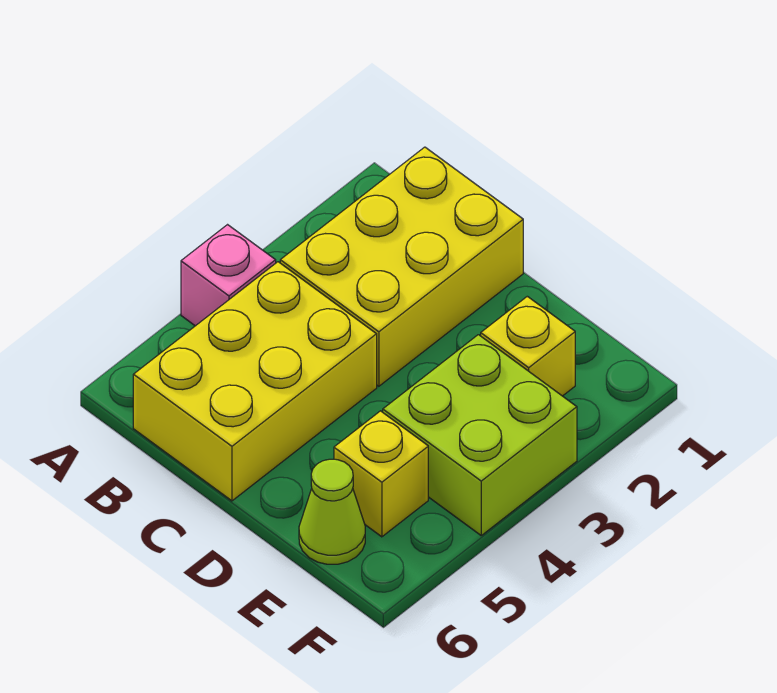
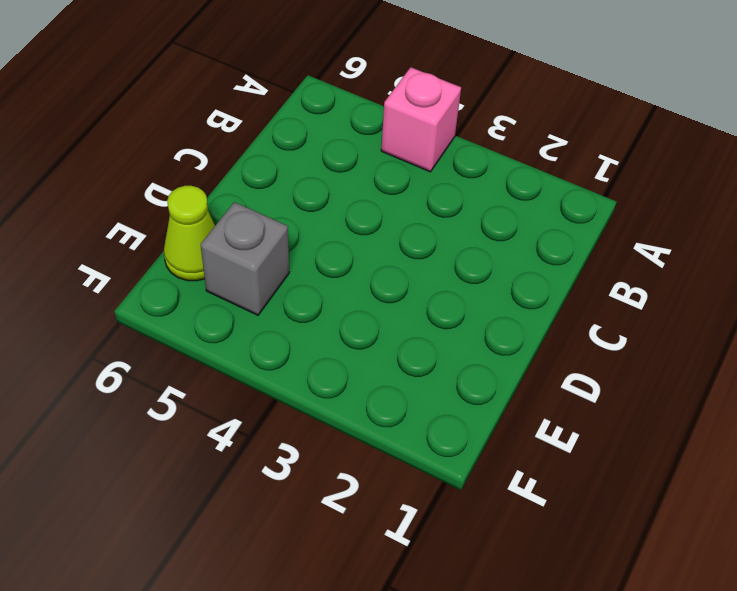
grey 1x1 brick [201,202,289,315] -> yellow 1x1 brick [334,411,428,537]
none -> yellow 2x3 brick [280,147,523,386]
none -> yellow 2x3 brick [133,262,377,501]

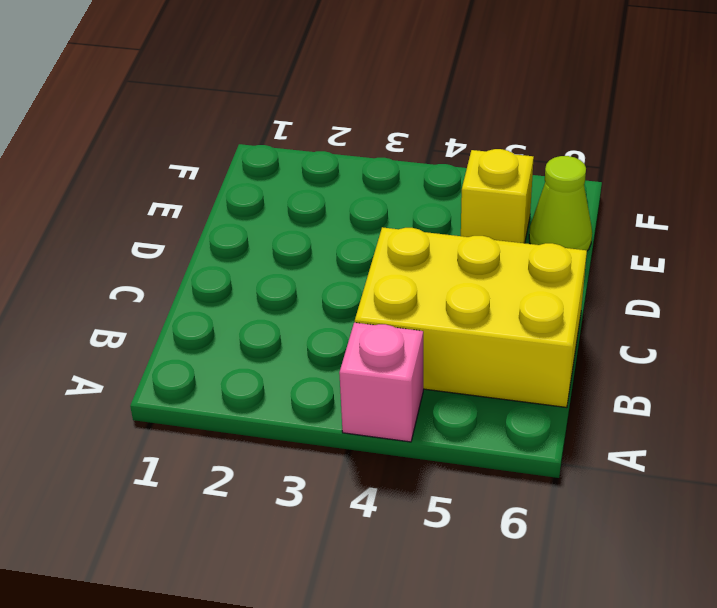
none -> yellow 2x3 brick [280,147,523,386]
none -> yellow 1x1 brick [481,296,575,396]

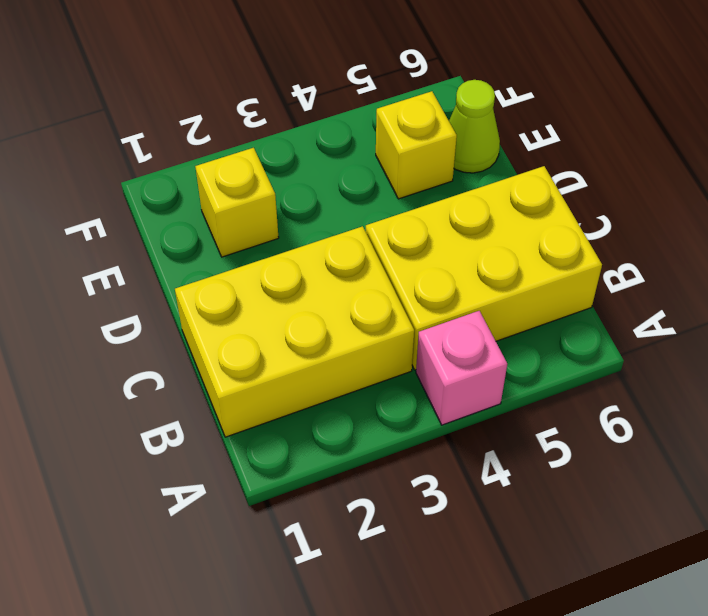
none -> lime 2x2 brick [383,335,577,535]

